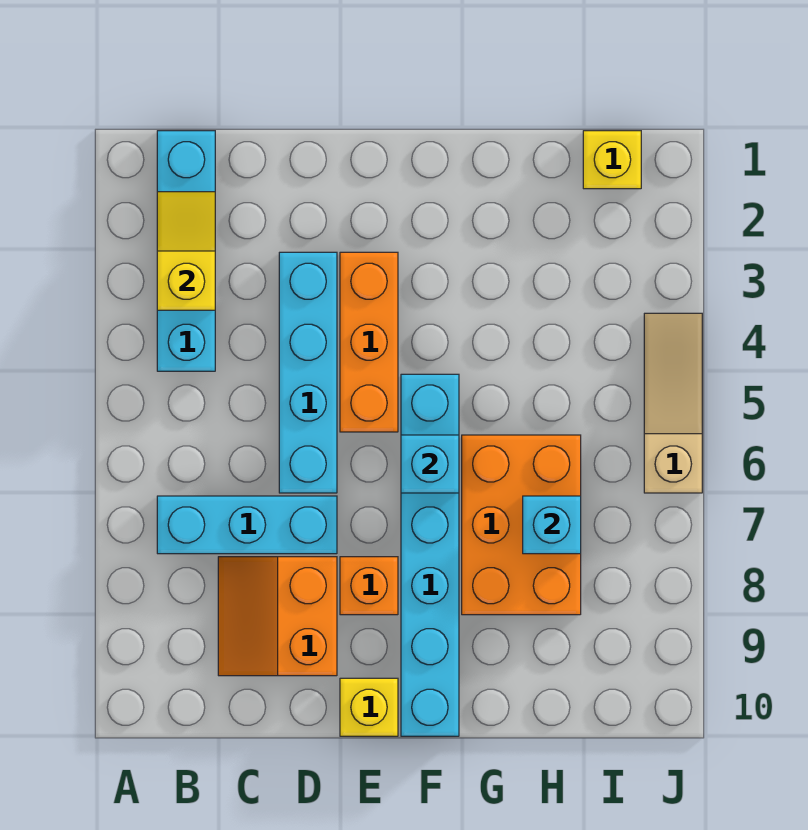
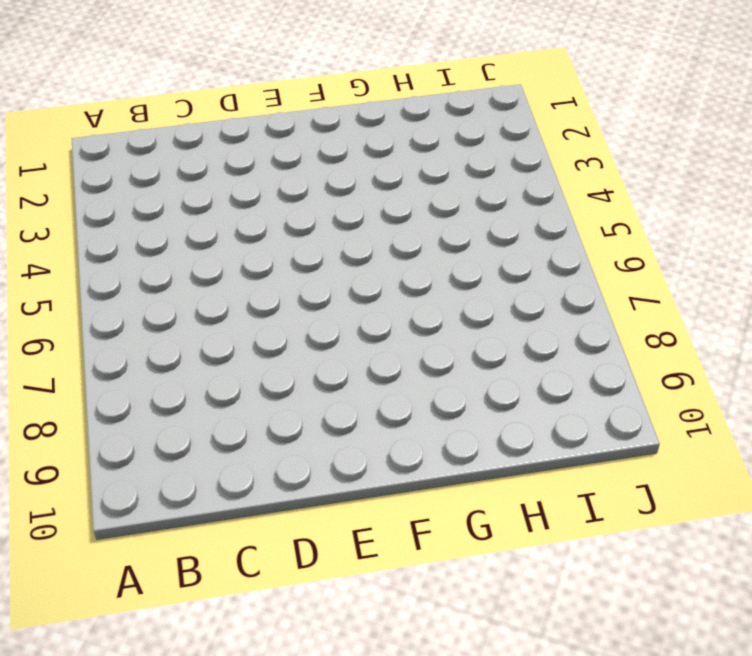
none -> cyan 1x4 brick [157,131,215,371]
none -> cyan 1x3 brick [157,496,337,554]
none -> orange 2x2 slope [218,557,337,676]

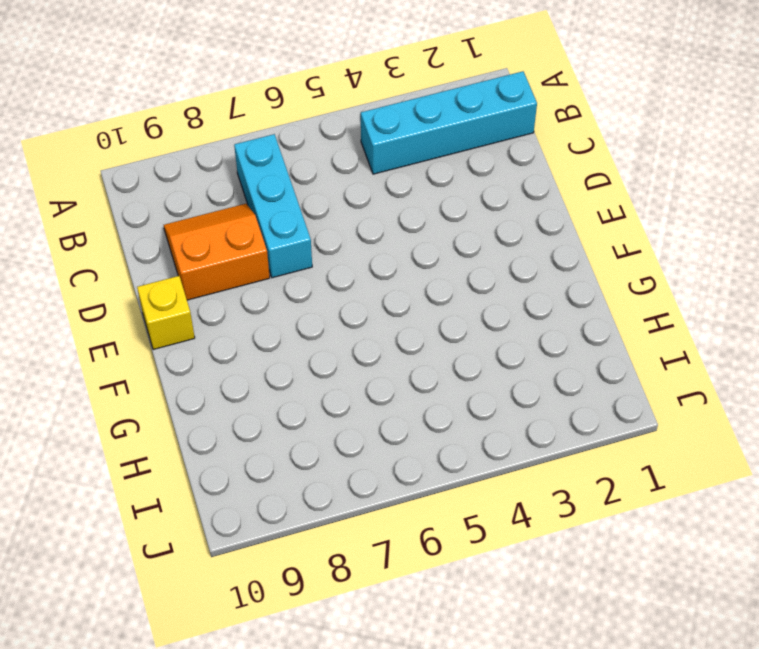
none -> cyan 1x4 brick [279,252,337,493]
none -> orange 1x3 brick [340,252,398,432]
none -> orange 1x1 brick [340,557,398,615]

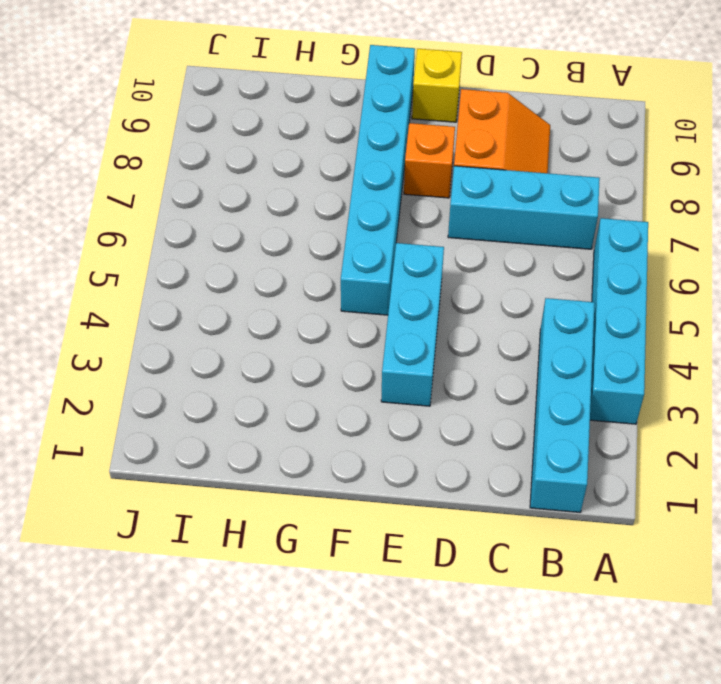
cyan 1x4 brick [590,218,648,424] -> cyan 1x4 brick moved to [279,252,337,493]
cyan 1x3 brick [381,243,444,406] -> orange 1x3 brick [340,252,398,432]
none -> orange 2x3 brick [462,435,581,615]
none -> yellow 1x1 brick [583,131,641,189]
none -> tan 1x3 slope [644,313,702,493]

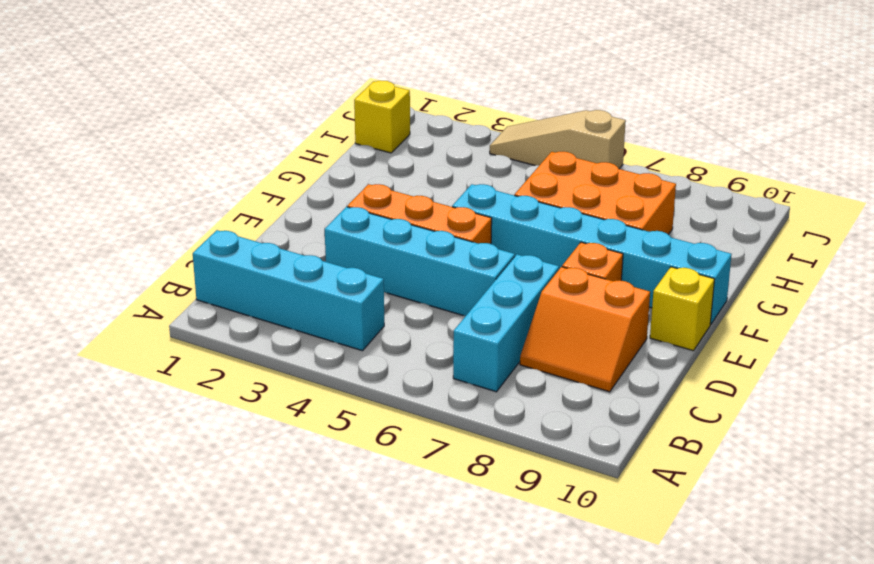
none -> yellow 1x2 slope [157,192,215,310]
none -> cyan 1x1 brick [401,435,459,493]
none -> cyan 1x1 brick [523,496,581,554]

